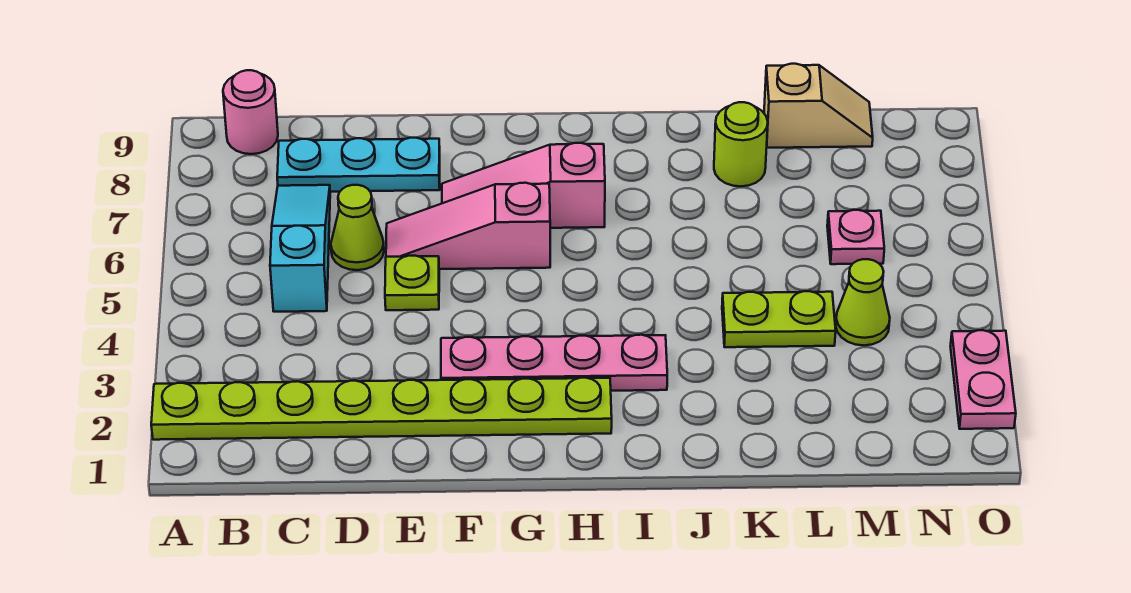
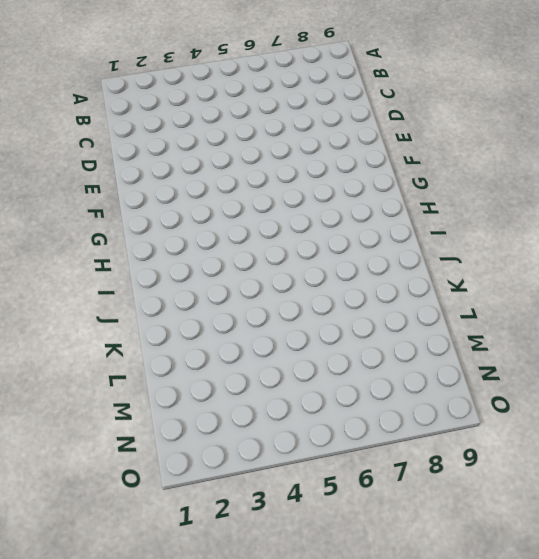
none -> lime 1x8 plate [151,378,612,440]
none -> pink 1x1 round brick [223,70,278,154]
none -> cyan 1x3 slope [270,185,330,312]

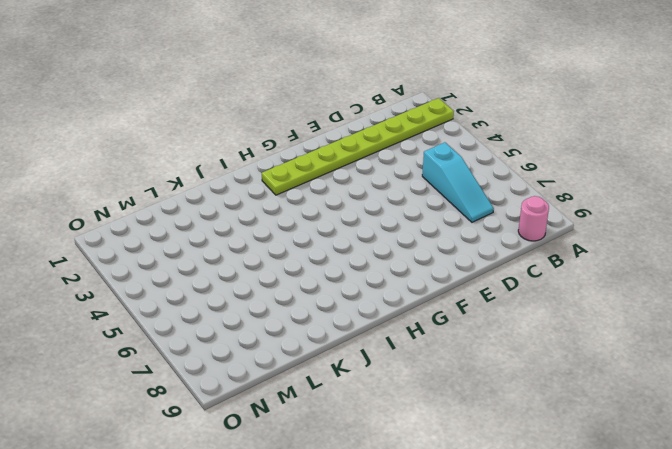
none -> cyan 1x3 plate [277,138,440,192]
none -> lime 1x1 cone [331,185,384,270]
none -> lime 1x1 plate [385,256,439,310]

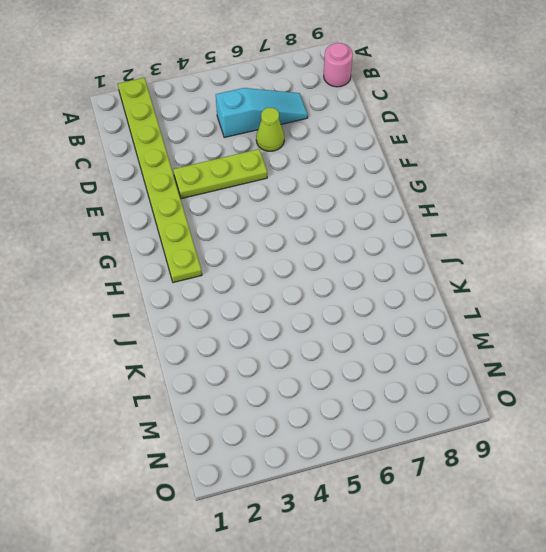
lime 1x3 plate [173,149,267,199] -> lime 1x1 plate [385,256,439,310]
none -> cyan 1x3 plate [277,138,440,192]
none -> pink 1x3 slope [386,183,550,269]
none -> pink 1x4 plate [441,335,667,391]

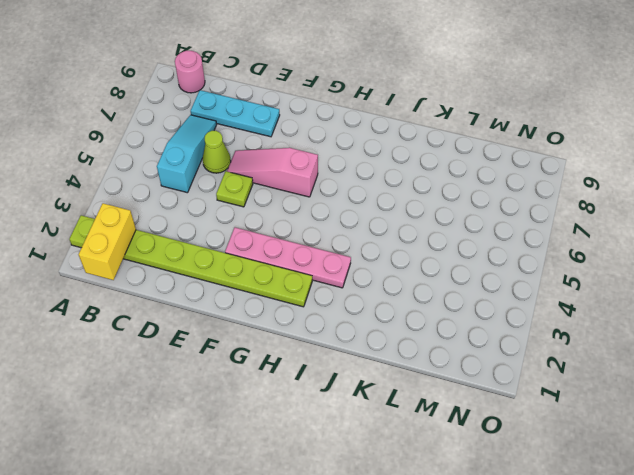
yellow 1x2 brick [79,203,136,280] -> none
none -> pink 1x3 slope [442,143,605,228]
none -> lime 1x2 plate [722,291,836,347]
none -> lime 1x1 round brick [714,102,768,186]

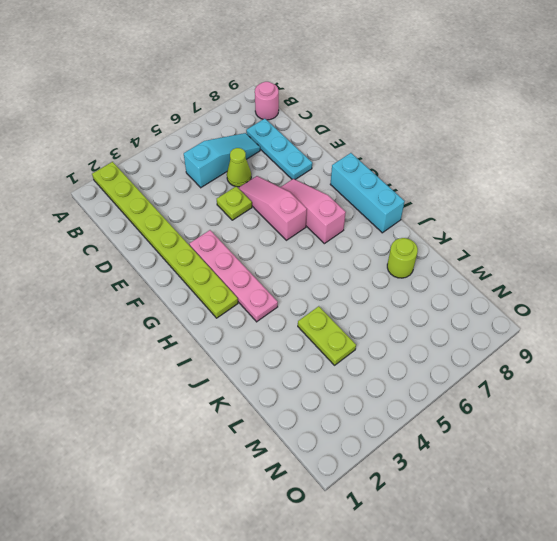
cyan 1x3 brick [330,153,405,233] -> none
none -> tan 1x2 slope [764,64,873,148]
none -> lime 1x1 cone [836,259,890,345]
none -> pink 1x1 plate [827,210,884,264]

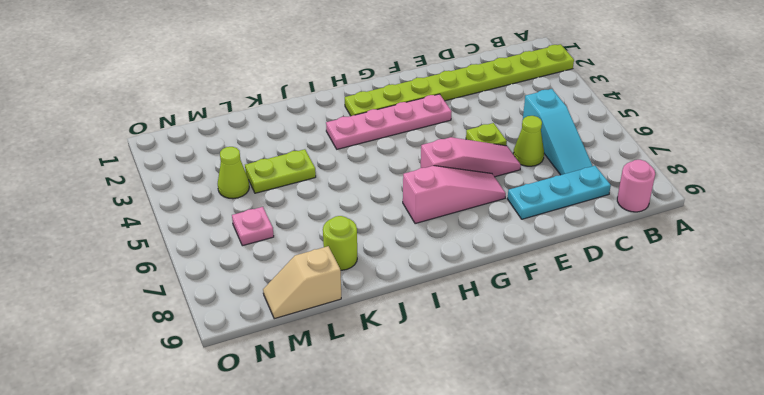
none -> pink 1x2 plate [950,330,1016,429]

